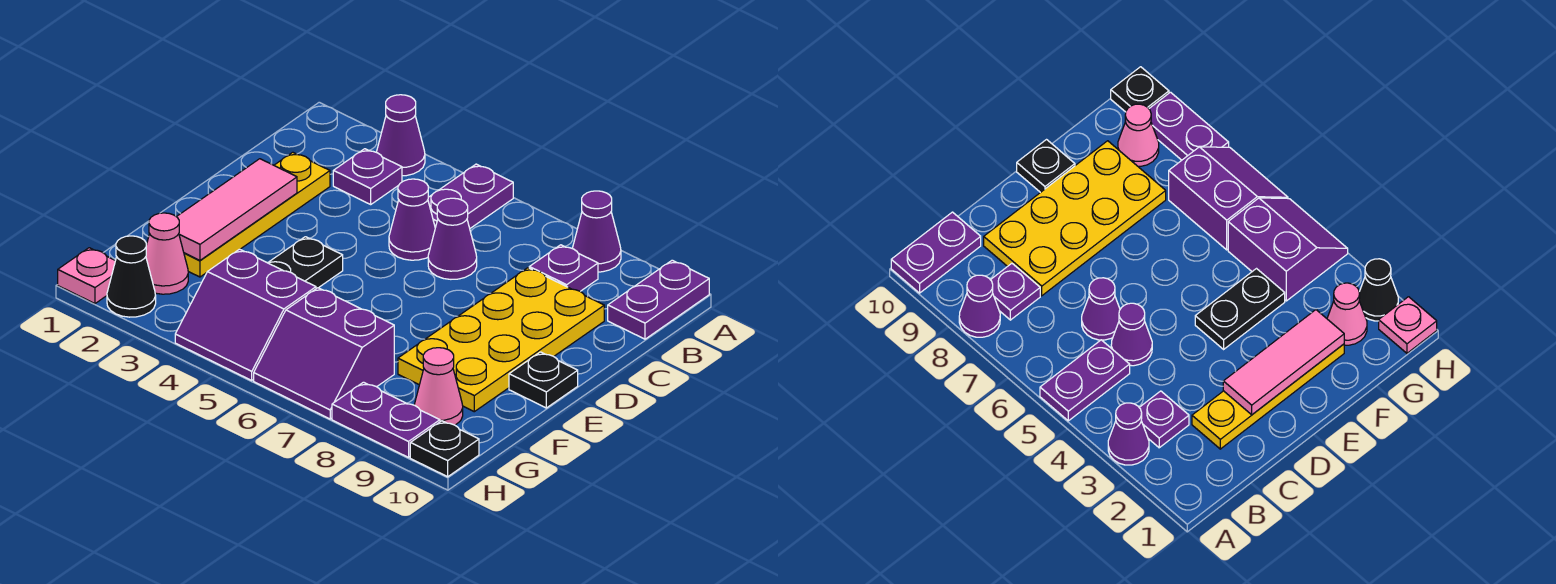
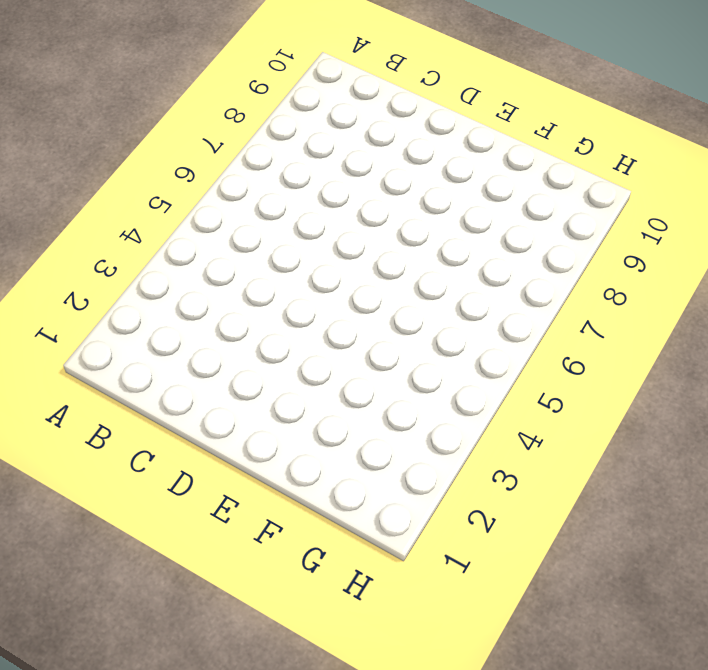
none -> purple 1x1 cone [376,95,425,176]
none -> purple 1x2 plate [428,164,513,228]
none -> purple 1x1 cone [572,191,621,272]

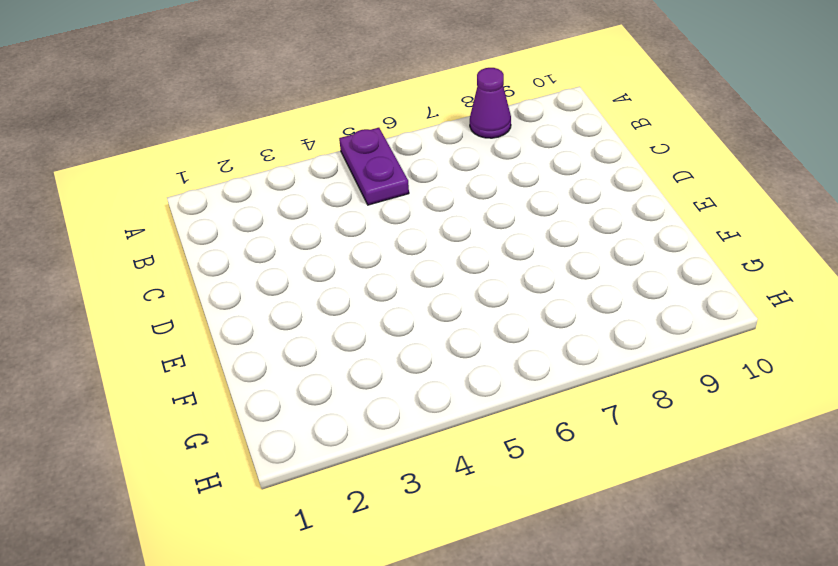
none -> purple 1x1 cone [376,95,425,176]
none -> purple 1x2 plate [608,260,709,339]
none -> purple 1x1 plate [333,149,402,204]

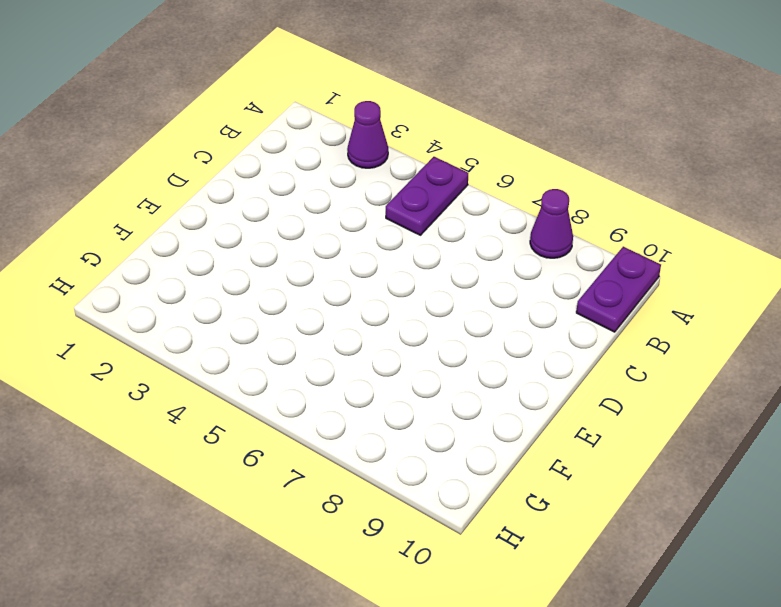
none -> purple 1x1 plate [333,149,402,204]
none -> purple 1x1 plate [529,245,598,291]
none -> yellow 1x4 plate [184,152,330,277]

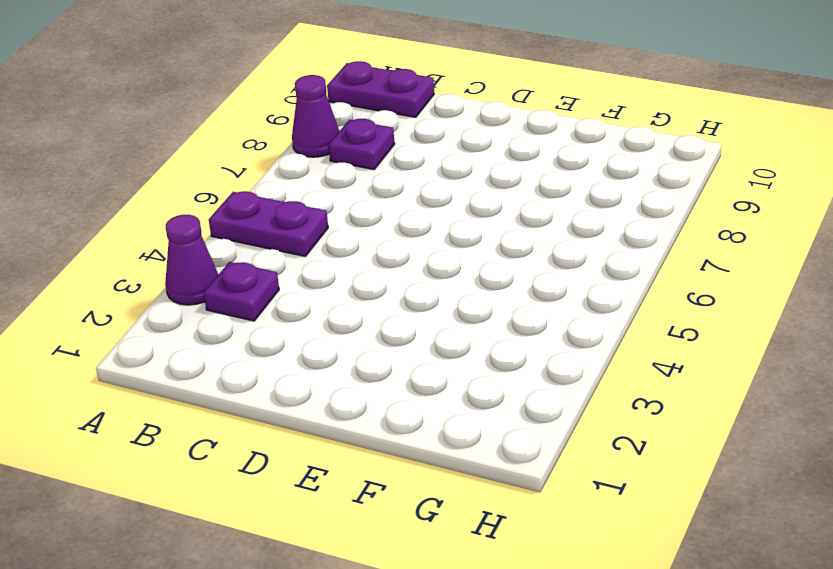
none -> yellow 1x4 plate [184,152,330,277]
none -> purple 1x1 cone [389,179,435,260]
none -> purple 1x1 cone [428,198,477,279]

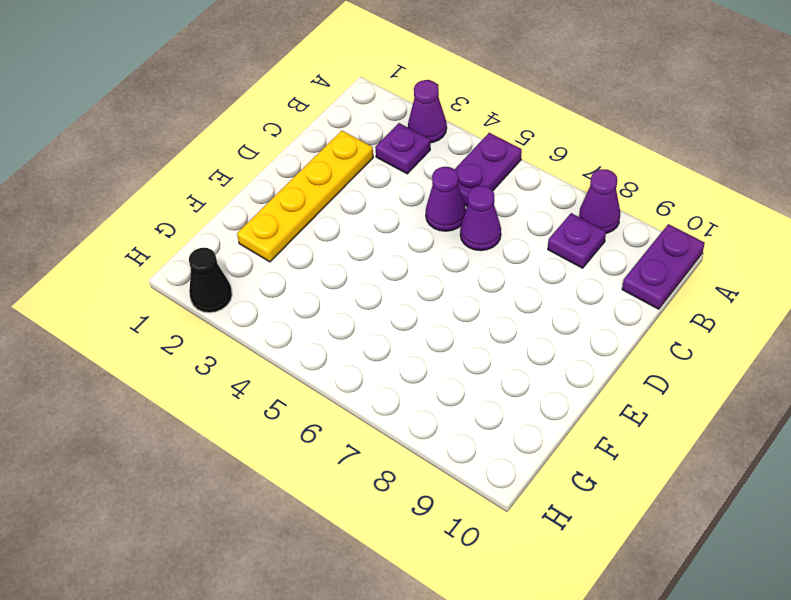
none -> yellow 2x4 plate [398,268,604,412]
none -> black 1x2 plate [268,237,343,289]
none -> black 1x1 plate [509,352,578,408]

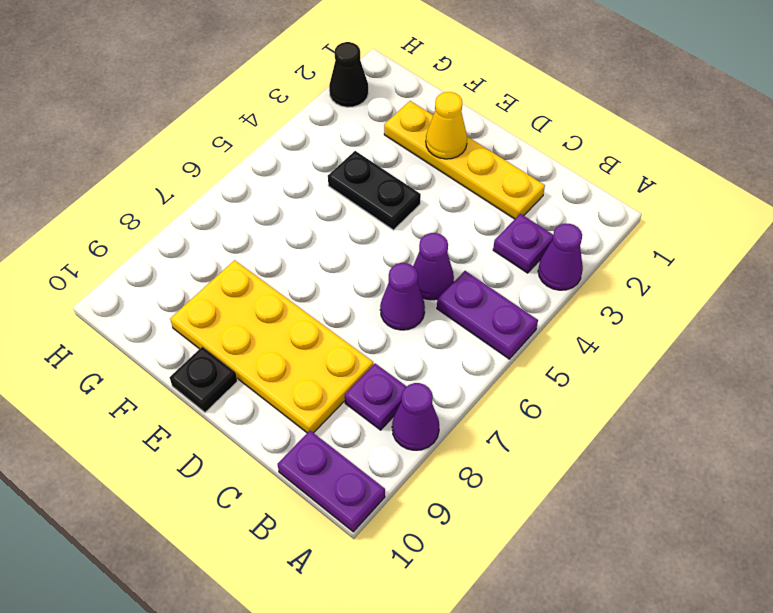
yellow 1x1 cone [426,92,467,159] -> pink 1x3 tile [177,159,297,260]
none -> pink 1x1 cone [146,213,188,294]
none -> purple 2x2 slope [175,249,316,380]
none -> purple 2x2 slope [254,288,394,419]

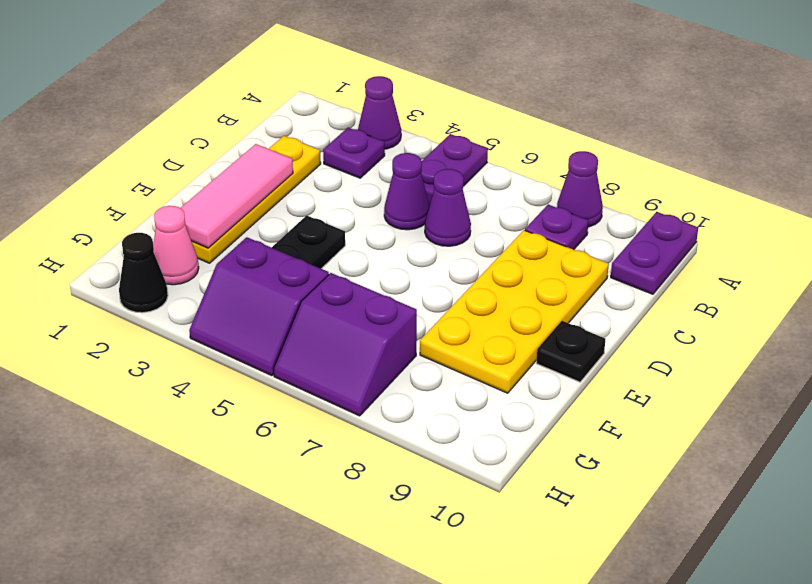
none -> pink 1x1 cone [414,348,463,425]
none -> pink 1x1 plate [58,248,115,304]
none -> purple 1x2 plate [332,382,440,457]

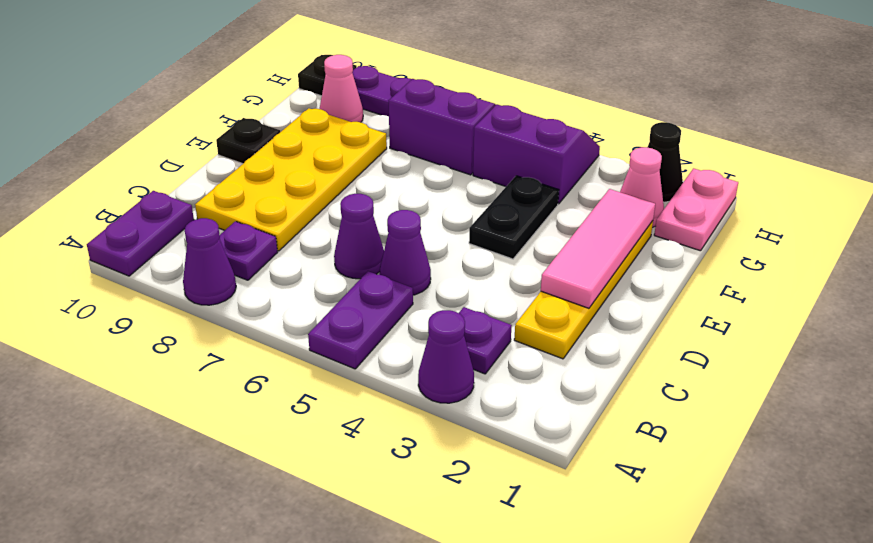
pink 1x2 plate [654,168,738,251] -> pink 1x1 plate [58,248,115,304]

